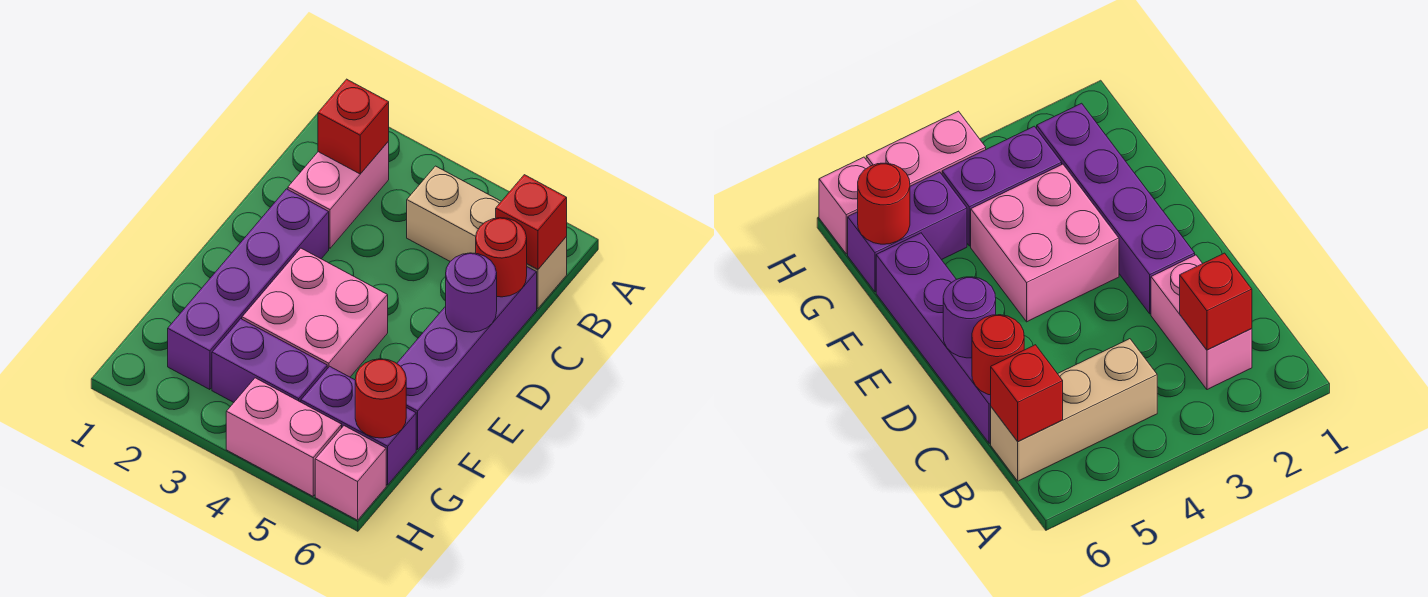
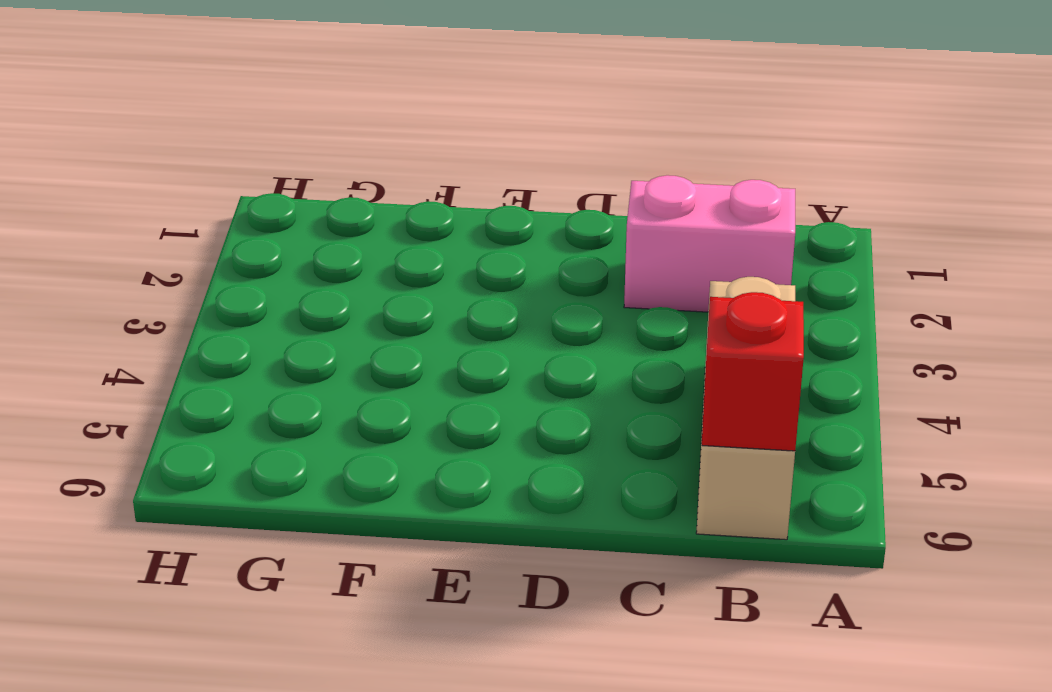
none -> purple 1x4 brick [397,267,537,450]
none -> purple 1x4 brick [168,189,329,390]
none -> pink 2x2 brick [242,248,388,377]

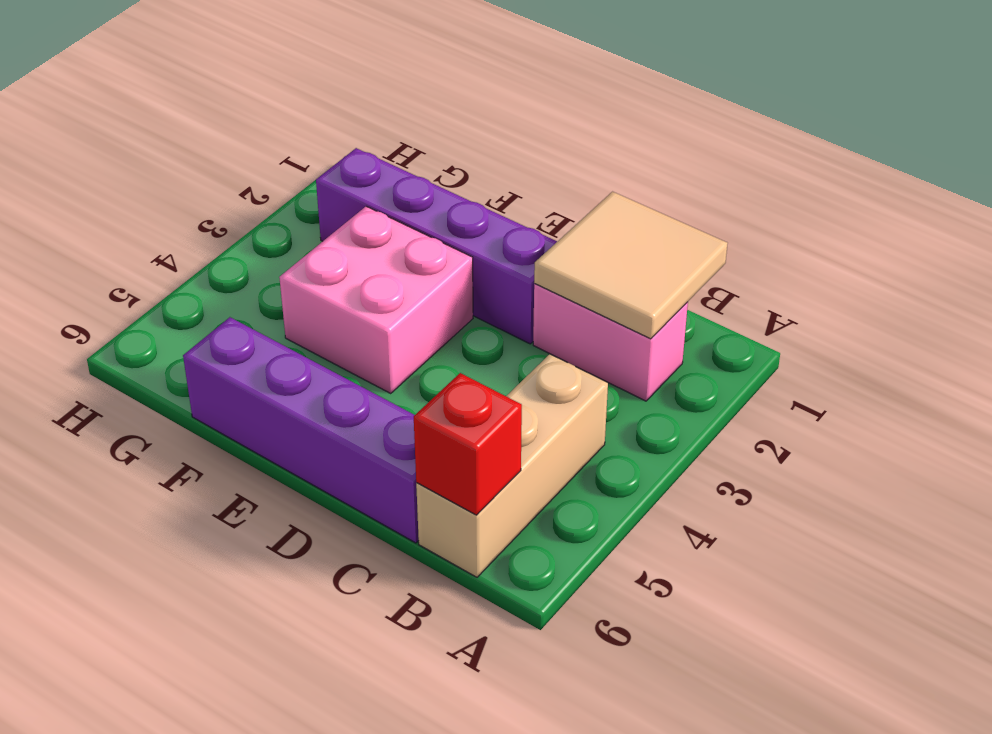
tan 2x2 tile [534,192,728,339] -> red 1x1 brick [318,79,389,174]
none -> purple 1x2 brick [212,319,327,402]
none -> purple 1x2 brick [301,366,416,485]
none -> pink 1x2 brick [226,378,342,496]

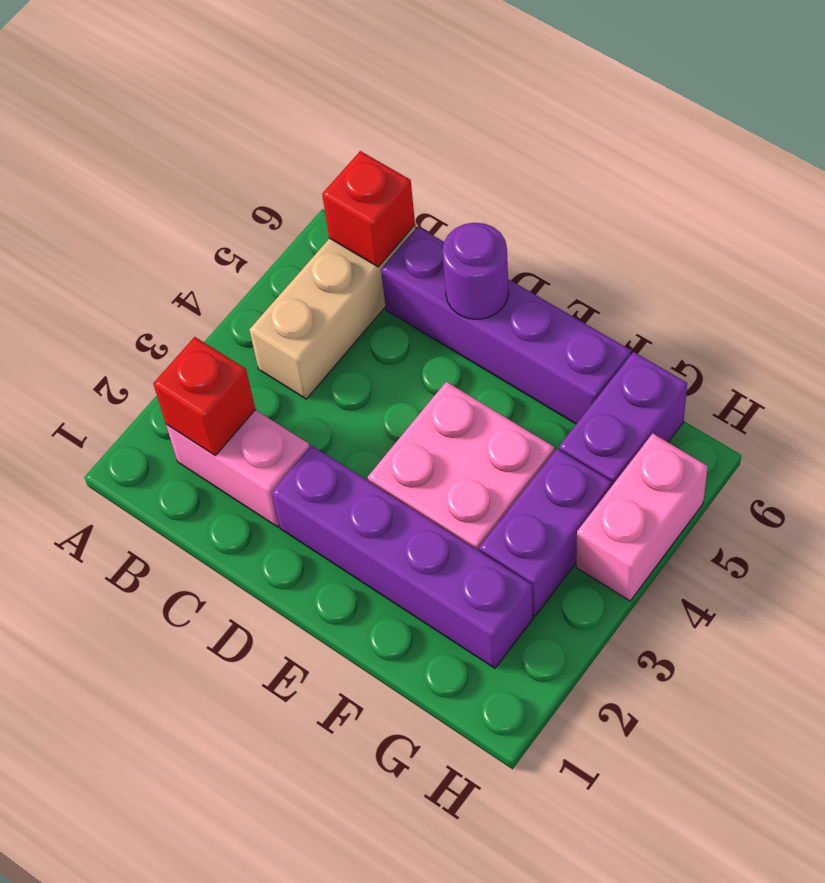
none -> pink 1x1 brick [315,426,386,520]
none -> red 1x1 round brick [476,218,527,297]
none -> red 1x1 round brick [355,359,406,438]

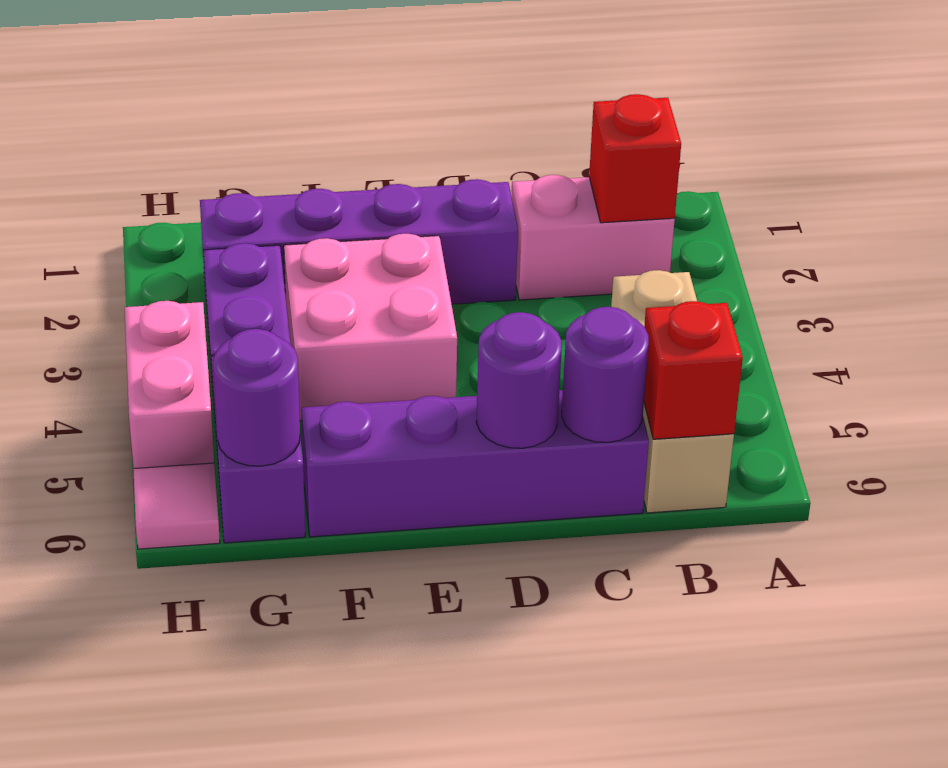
purple 1x1 round brick [562,307,649,442] -> red 1x1 round brick [476,218,527,297]
purple 1x1 round brick [213,329,300,466] -> red 1x1 round brick [355,359,406,438]
pink 1x1 tile [133,463,220,549] -> pink 1x1 brick [315,426,386,520]

